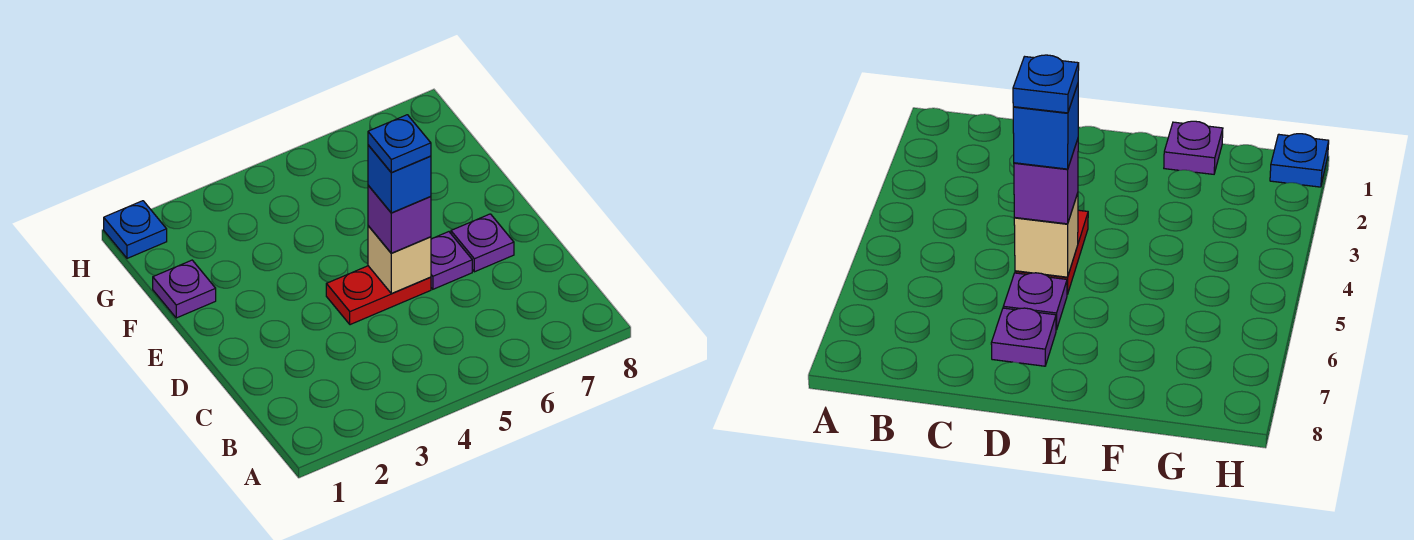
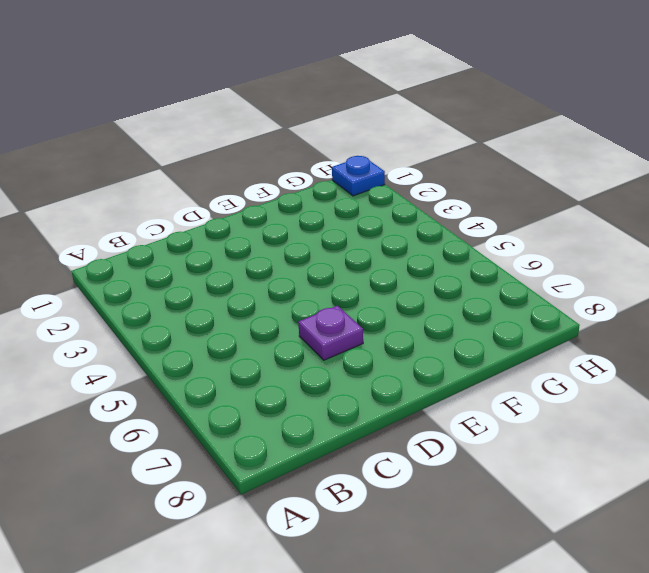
none -> red 1x2 plate [326,266,431,325]
none -> purple 1x1 plate [451,214,514,272]

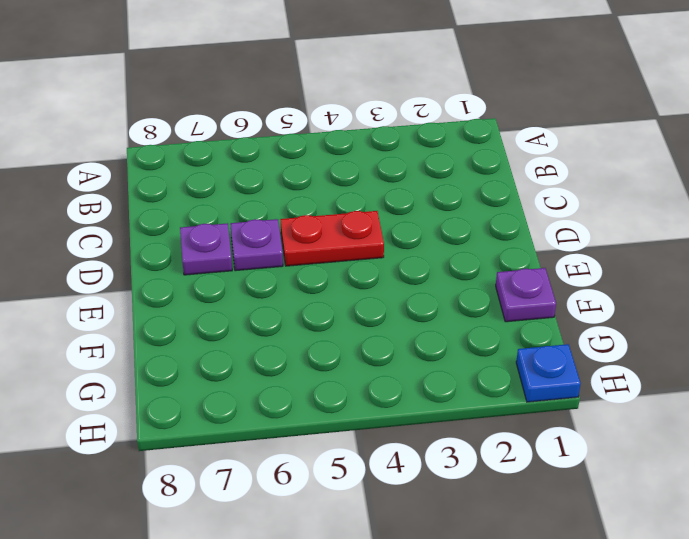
none -> tan 1x1 brick [368,226,431,294]
none -> purple 1x1 brick [368,185,431,253]

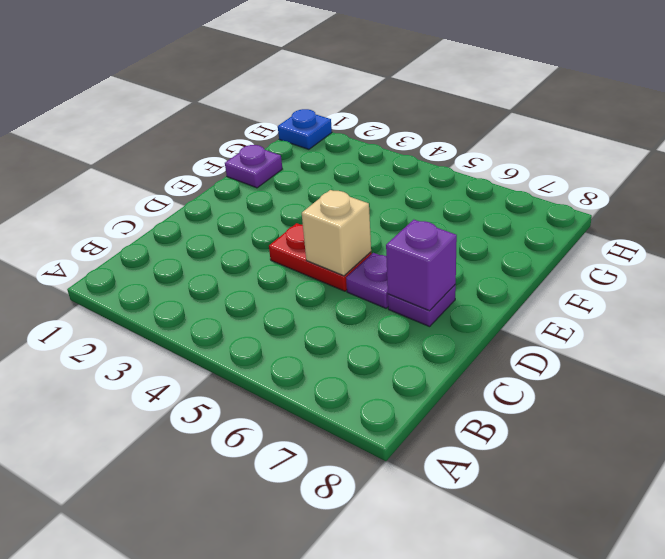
purple 1x1 brick [386,220,457,311] -> purple 1x1 brick moved to [368,185,431,253]
none -> blue 1x1 brick [368,145,431,213]
none -> blue 1x1 plate [368,115,431,172]

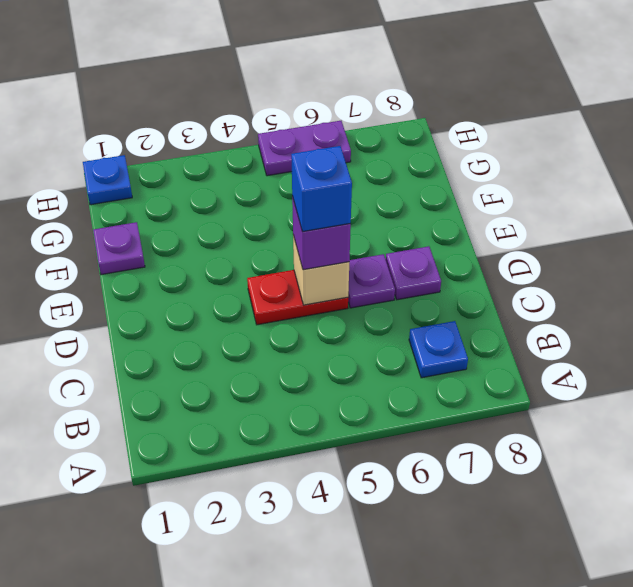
blue 1x1 plate [409,321,468,378] -> blue 1x1 plate moved to [368,115,431,172]
purple 1x2 plate [258,121,351,176] -> none

